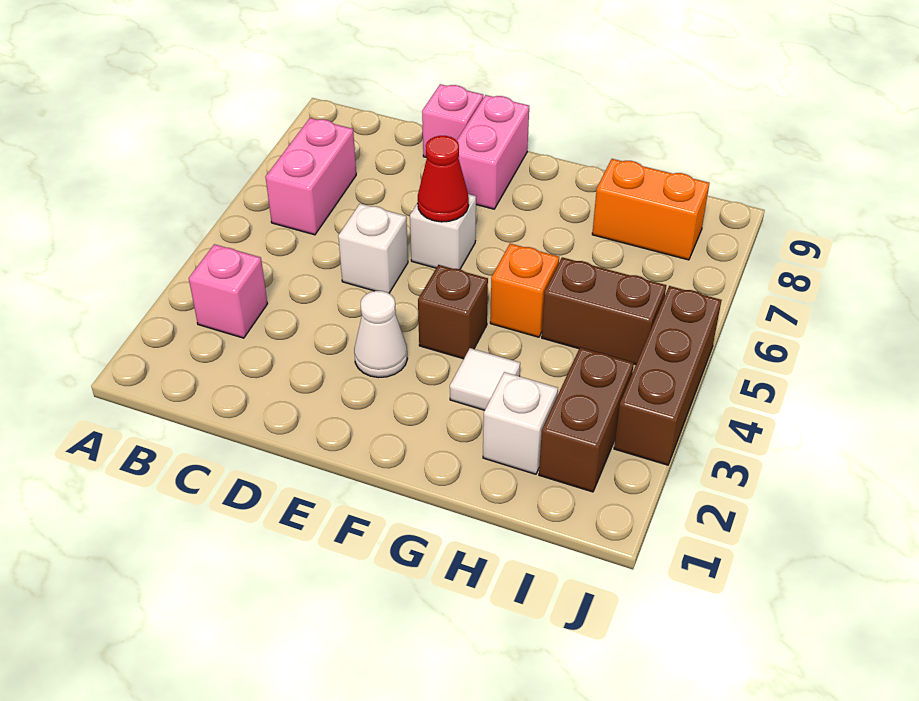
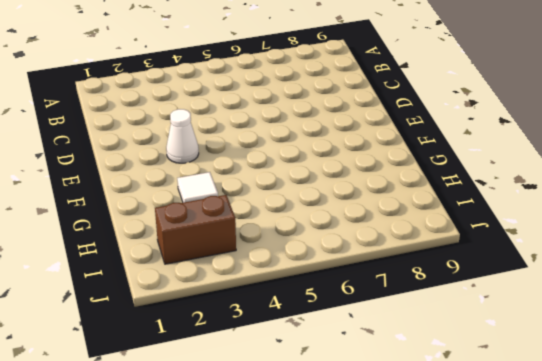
none -> pink 1x1 brick [189,244,268,338]
none -> pink 1x2 brick [266,118,356,235]
none -> white 1x1 brick [338,204,408,293]

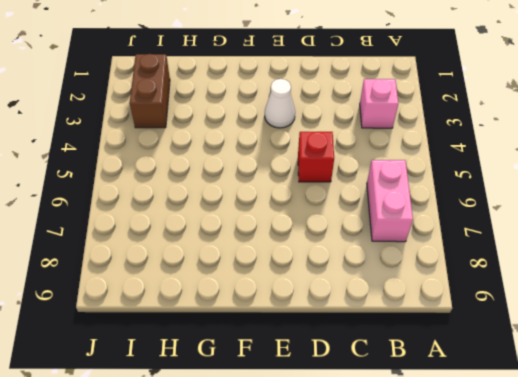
red 1x1 brick [298,132,334,182] -> white 1x1 brick [338,204,408,293]
none -> pink 1x1 brick [422,84,483,157]
none -> white 1x1 brick [410,194,476,269]
none -> pink 1x2 brick [457,95,529,209]

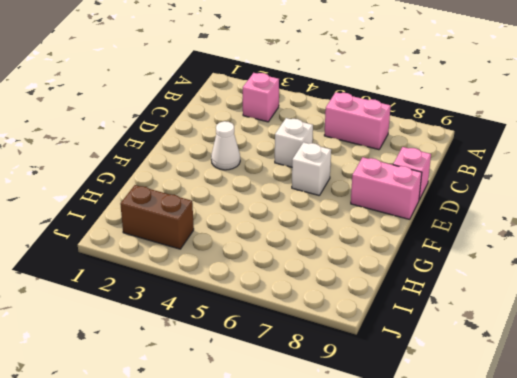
none -> brown 1x1 brick [418,265,488,359]
none -> white 1x1 tile [450,348,520,410]
none -> orange 1x1 brick [490,244,559,337]

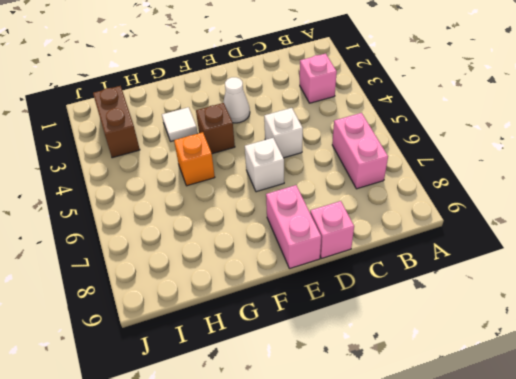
none -> white 1x1 brick [483,372,558,474]
none -> brown 1x2 brick [542,257,666,365]
none -> orange 1x2 brick [592,159,709,260]

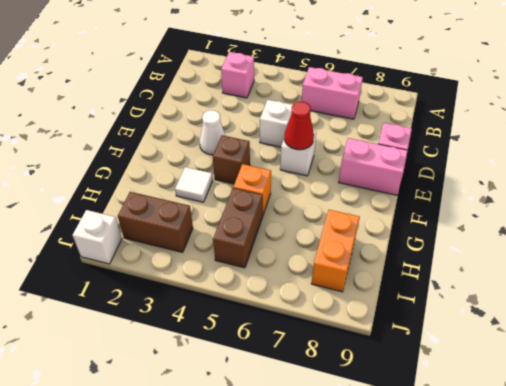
white 1x1 brick [73,210,122,264] -> white 1x1 brick moved to [483,372,558,474]
none -> brown 1x3 brick [614,286,722,465]

